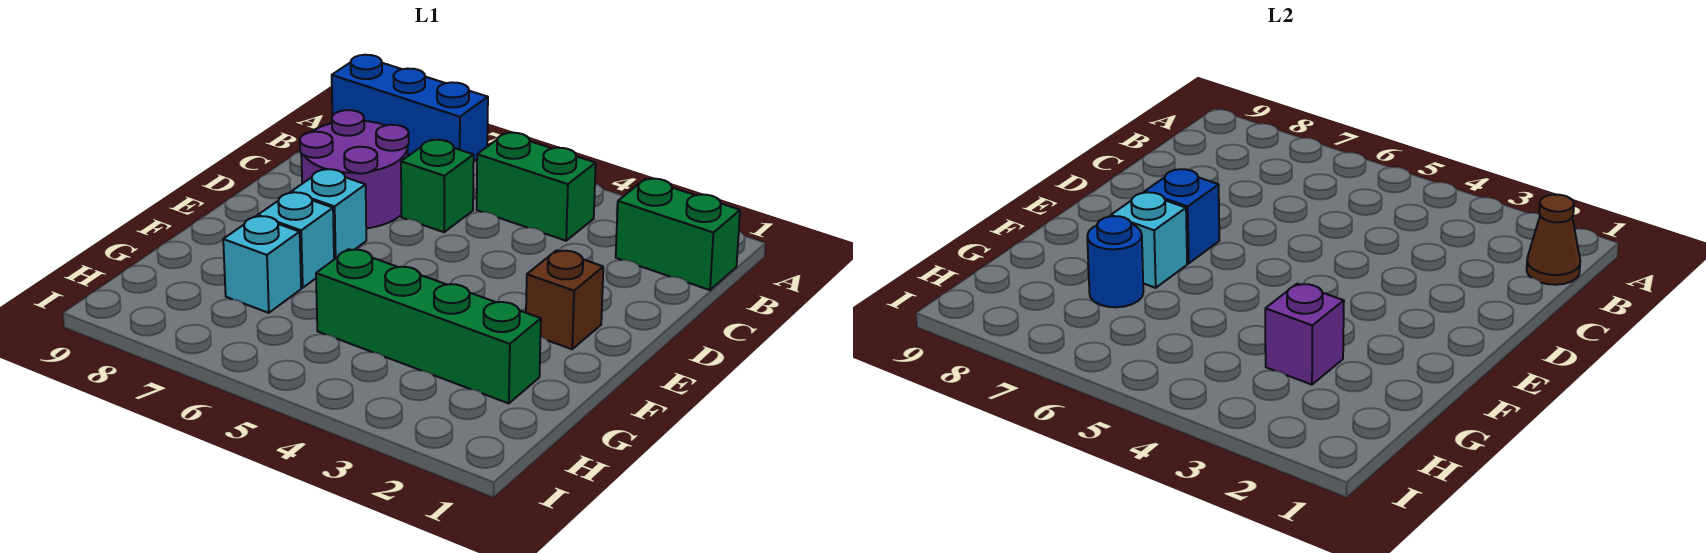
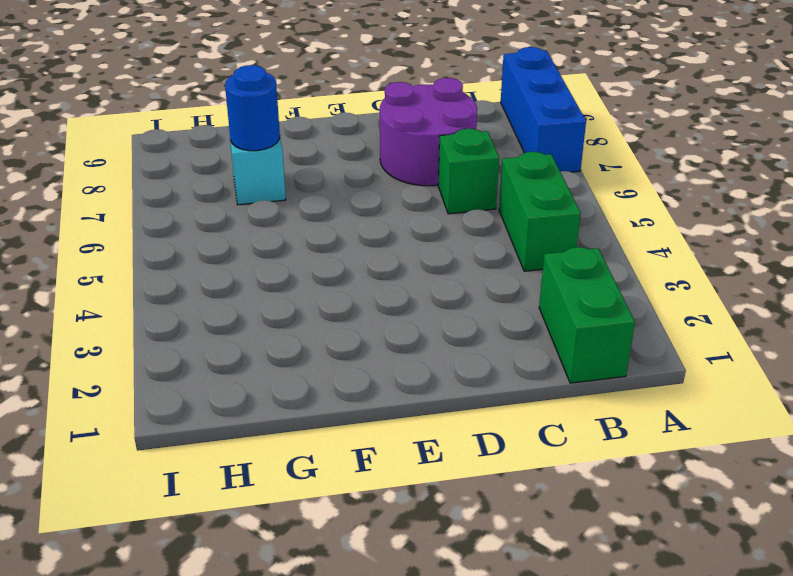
none -> brown 1x1 brick [526,250,603,349]
none -> cyan 1x1 brick [291,169,366,259]
none -> cyan 1x1 brick [258,192,334,288]

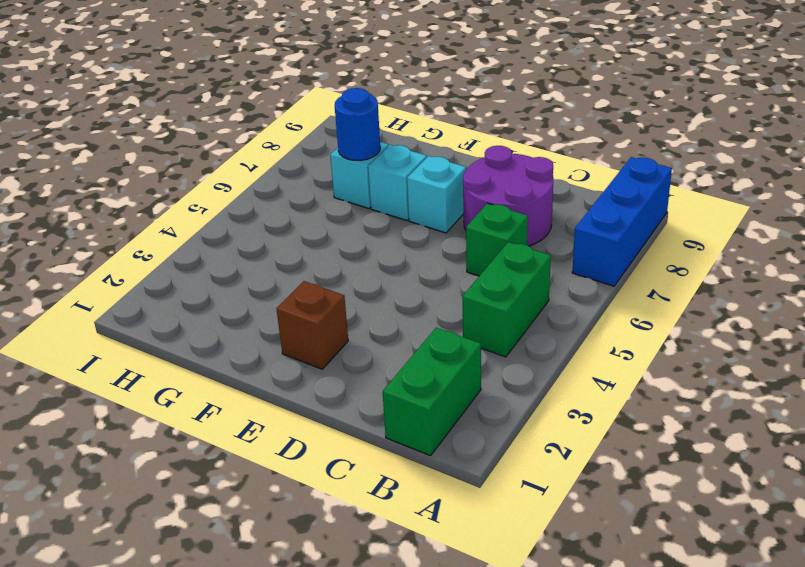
none -> green 1x4 brick [316,249,541,403]
none -> brown 1x1 cone [1527,195,1580,285]
none -> blue 1x1 brick [1144,169,1219,263]

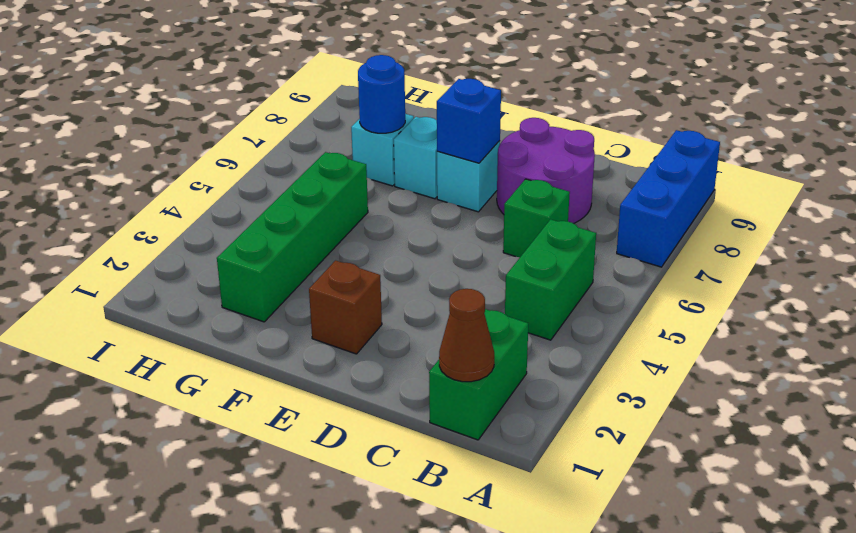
none -> cyan 1x1 brick [1111,192,1187,288]
none -> purple 1x1 brick [1265,284,1344,385]

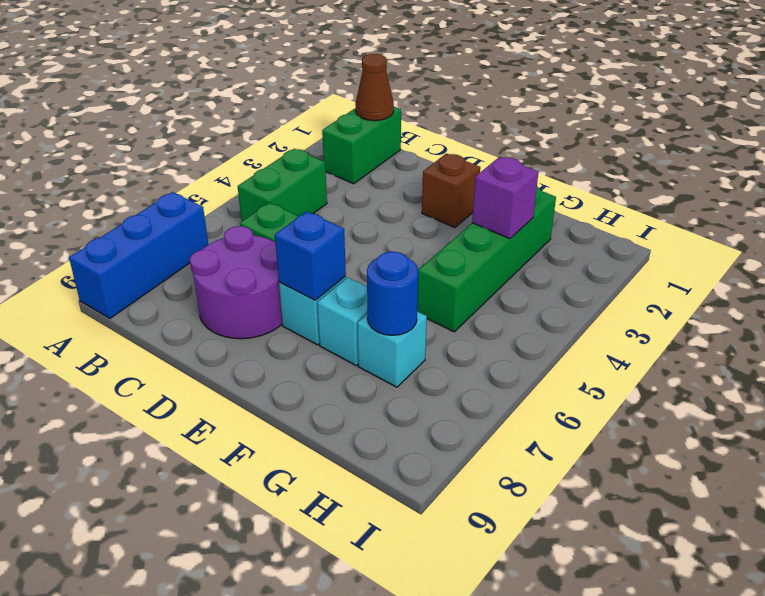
none -> cyan 1x1 brick [1111,192,1187,288]

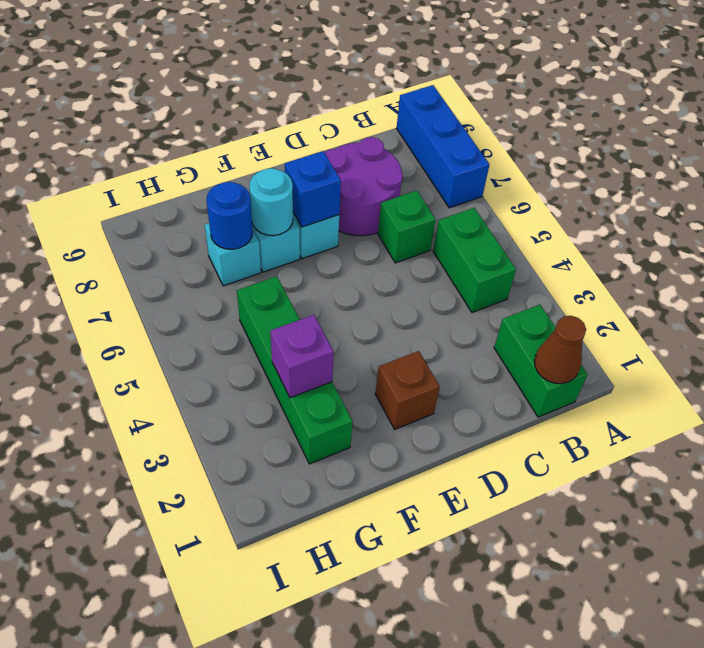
cyan 1x1 round brick [249,168,293,236] -> cyan 1x1 brick [1111,192,1187,288]

